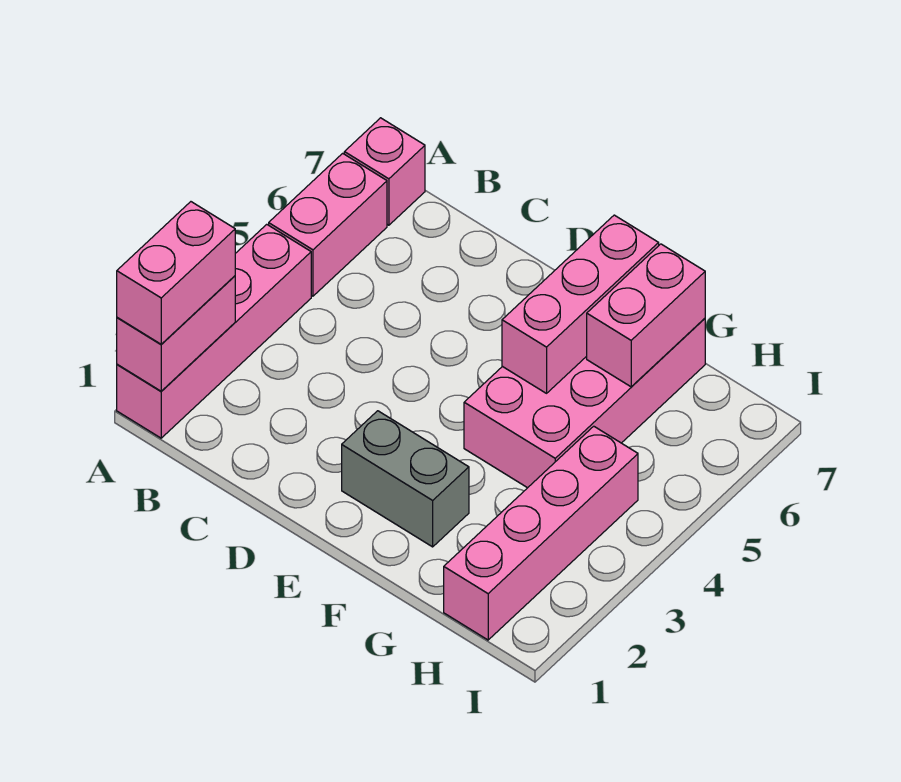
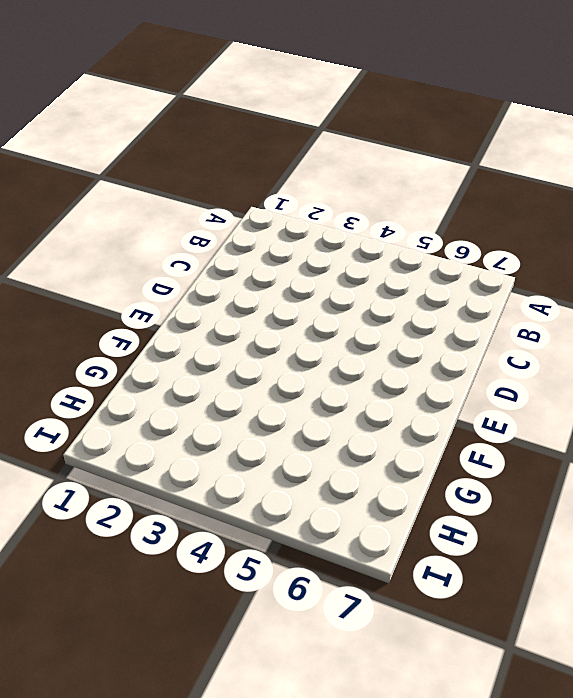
none -> pink 1x4 brick [117,224,311,438]
none -> pink 1x2 brick [269,153,387,296]

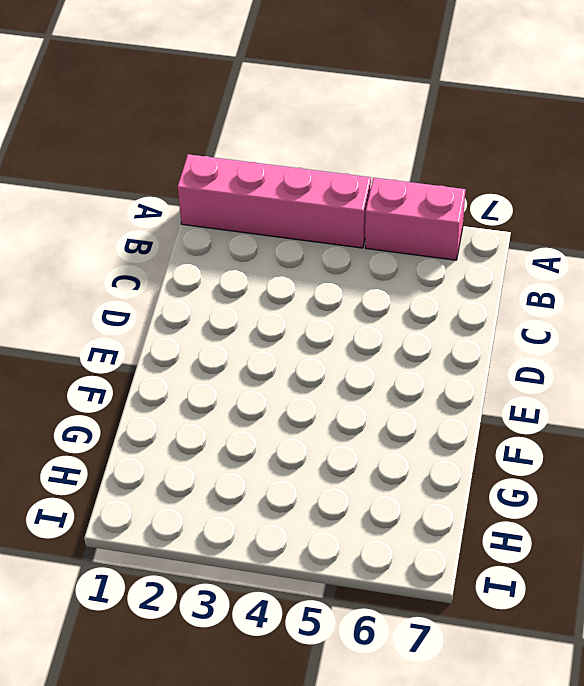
none -> pink 1x1 brick [344,118,425,225]
none -> grey 1x2 brick [342,411,469,547]

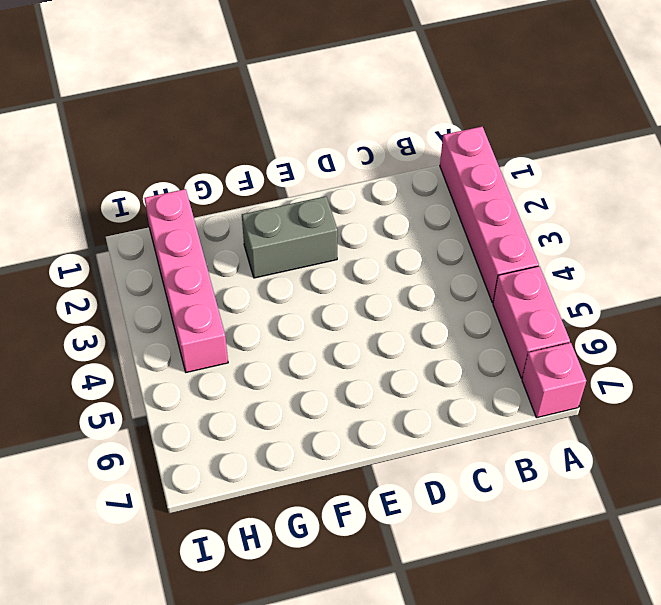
none -> pink 2x4 brick [464,318,705,488]
none -> pink 1x2 brick [117,276,235,391]

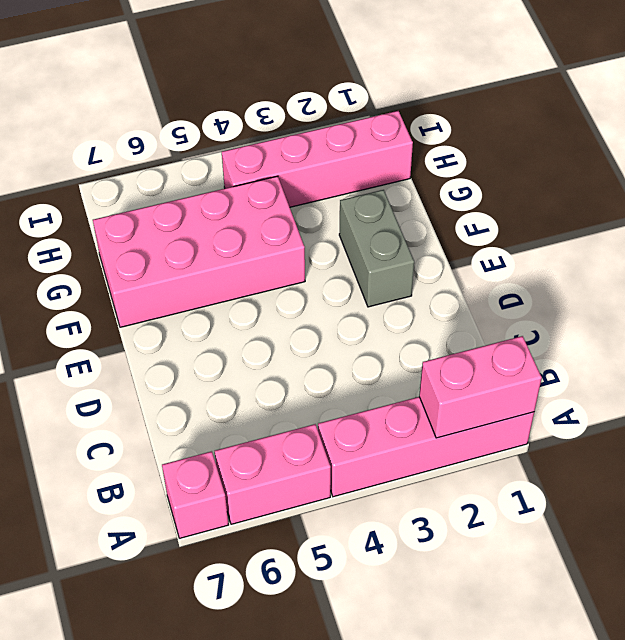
none -> pink 1x3 brick [502,215,659,393]
none -> pink 1x2 brick [587,244,705,387]

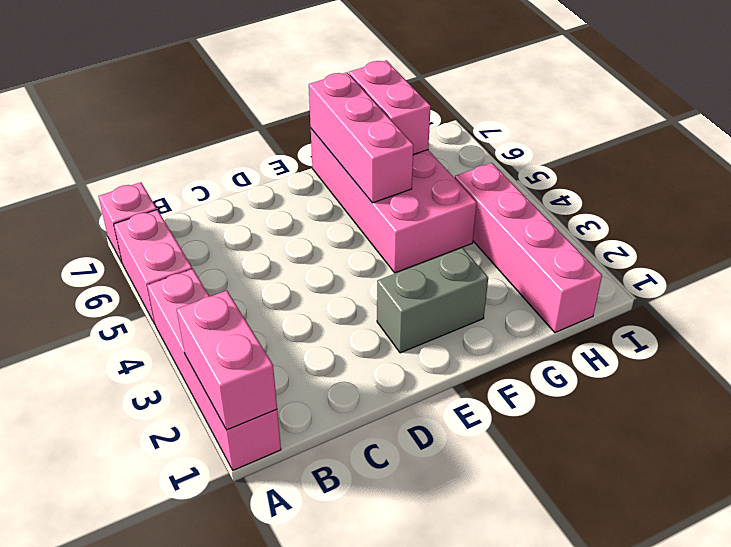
none -> pink 1x2 brick [117,202,235,344]

